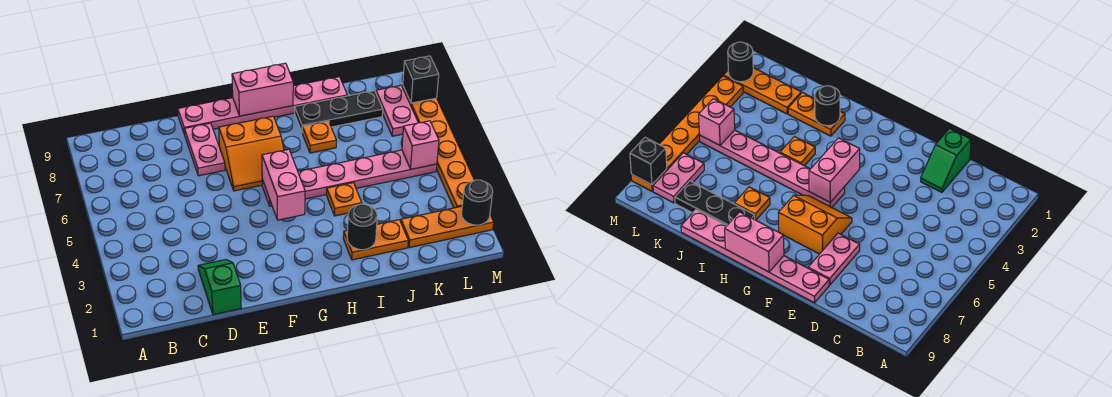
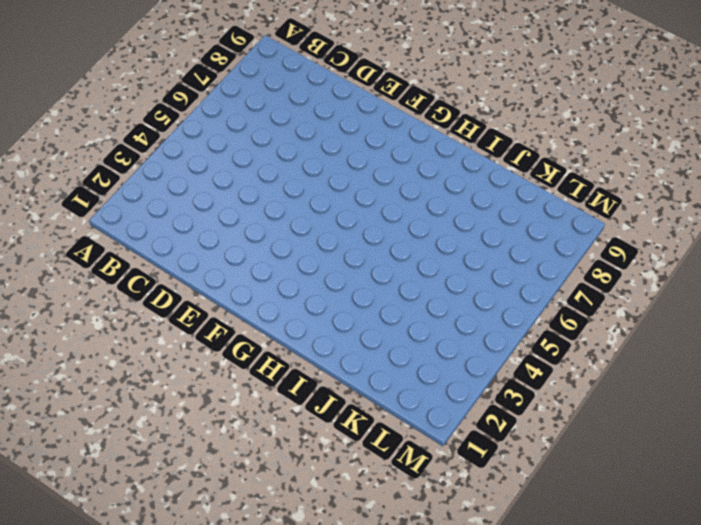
none -> green 1x2 slope [198,260,241,315]
none -> pink 1x2 plate [184,123,225,176]
none -> pink 1x6 plate [178,77,347,135]

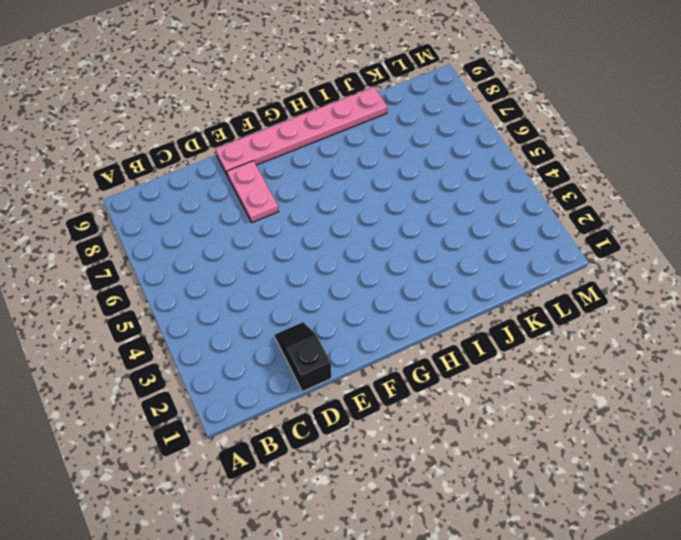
black 1x2 slope [275,322,331,392] -> green 1x2 slope [198,260,241,315]
none -> orange 2x2 slope [219,116,284,191]
none -> pink 1x6 plate [262,150,437,206]
none -> orange 1x2 plate [343,220,408,260]

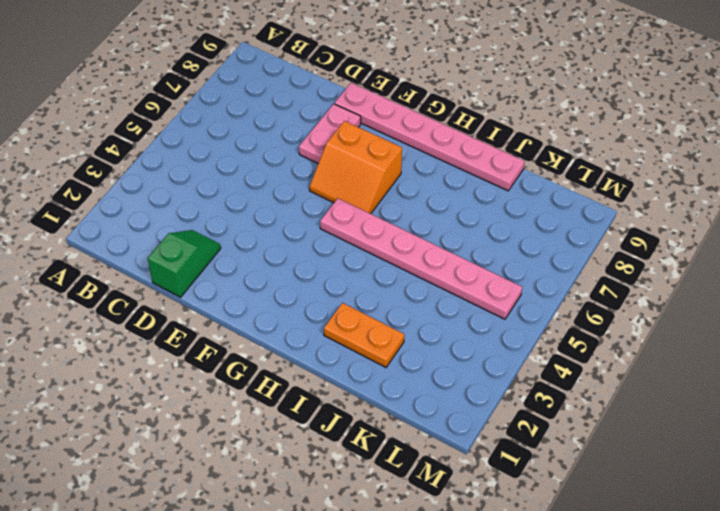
none -> orange 1x1 plate [327,183,362,216]
none -> orange 1x1 plate [302,121,336,153]
none -> black 1x3 plate [295,91,383,132]

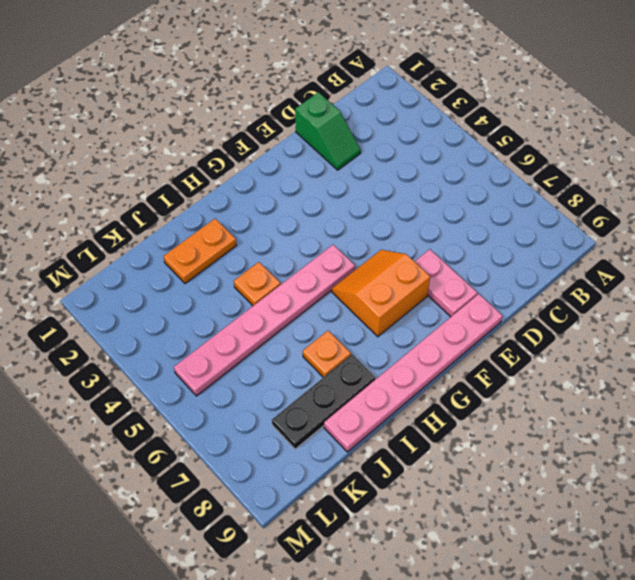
none -> orange 1x3 plate [401,206,494,248]
none -> pink 1x2 plate [376,85,418,136]
none -> orange 1x6 plate [403,86,475,208]

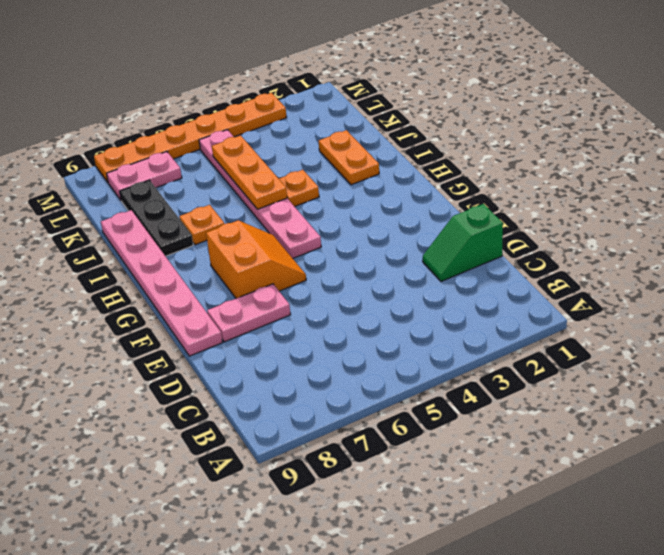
orange 1x3 plate [212,135,287,209] -> orange 1x3 plate moved to [401,206,494,248]
none -> pink 1x2 brick [262,149,305,220]
none -> pink 1x2 brick [232,63,293,116]
none -> black 1x1 round brick [347,204,377,250]

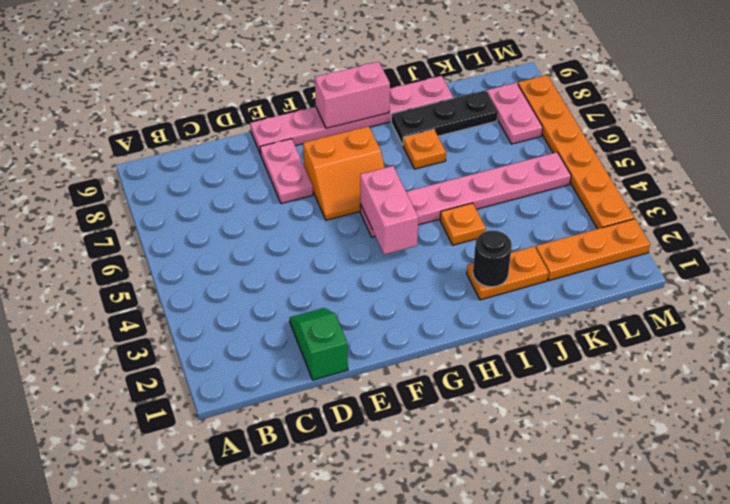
none -> pink 1x1 brick [402,121,439,169]
none -> black 1x1 round brick [461,180,493,225]
none -> black 1x1 brick [403,56,439,103]

